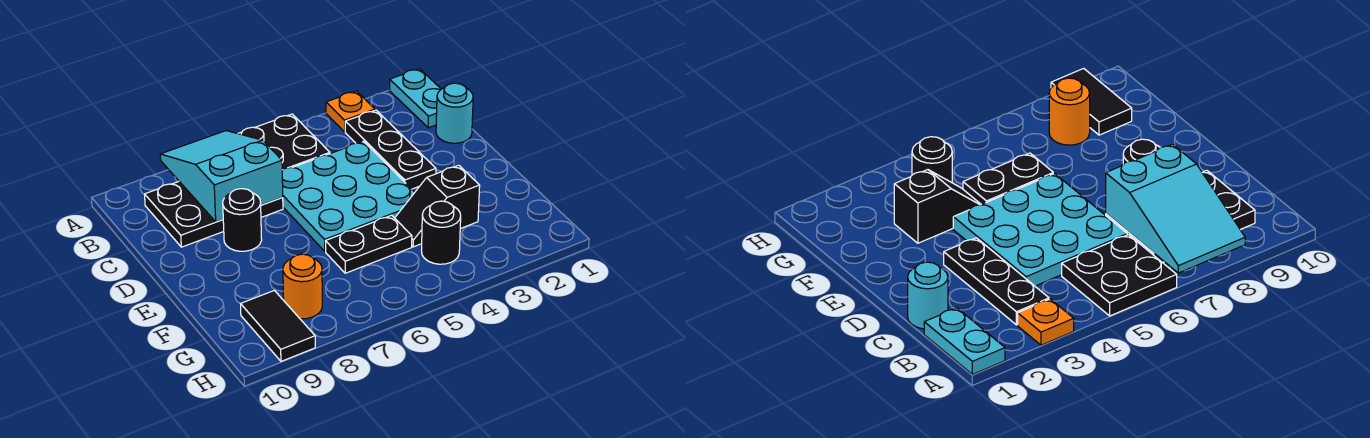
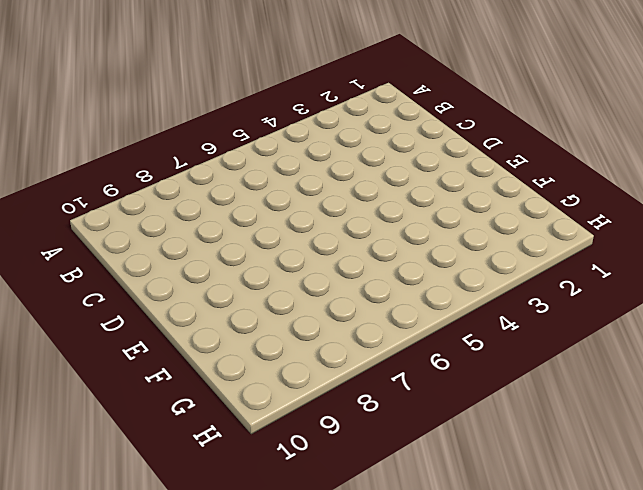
none -> cyan 1x2 plate [389,69,441,128]
none -> orange 1x1 plate [326,91,375,132]
none -> black 2x2 plate [238,114,330,170]

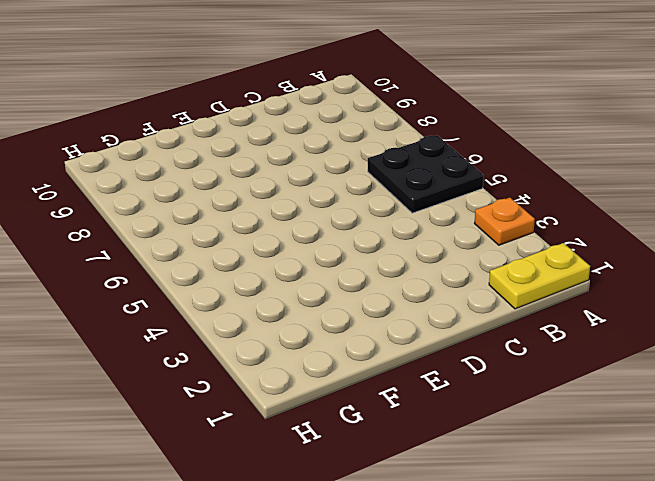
yellow 1x2 plate [489,243,590,309] -> cyan 1x2 plate [389,69,441,128]
none -> black 1x3 plate [345,110,436,189]
none -> black 2x3 plate [145,182,283,247]
none -> cyan 1x1 round brick [436,83,473,143]

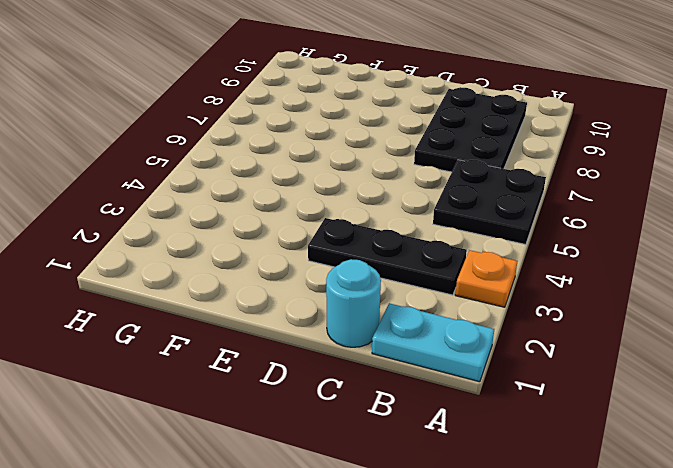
none -> cyan 3x3 plate [282,141,415,251]
none -> black 1x1 round brick [223,189,262,251]
none -> black 1x2 slope [395,165,480,247]

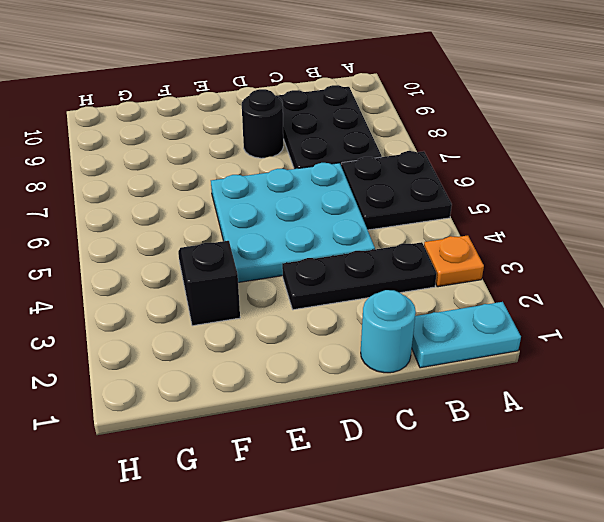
none -> black 1x2 plate [326,215,412,273]
none -> black 1x1 round brick [422,201,461,264]
none -> orange 1x1 round brick [283,254,322,319]

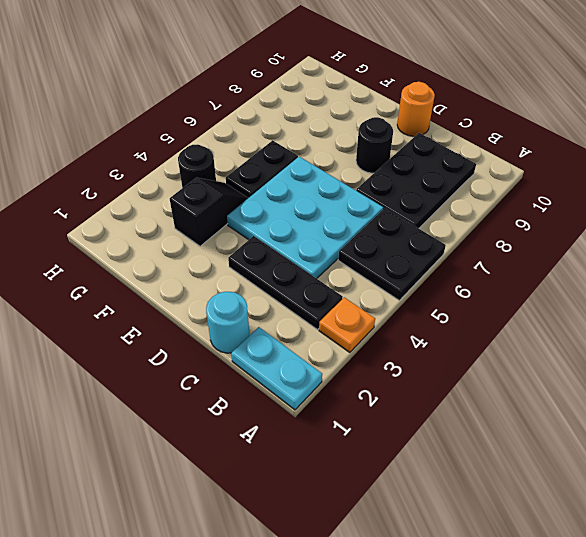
orange 1x1 round brick [397,82,435,136] -> orange 1x1 round brick moved to [283,254,322,319]
none -> black 1x2 tile [241,290,315,361]
none -> cyan 2x3 slope [160,131,283,222]

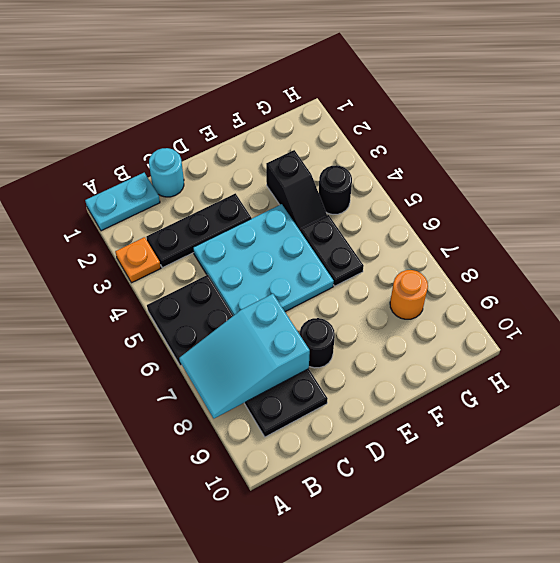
none -> black 1x2 tile [241,290,315,361]

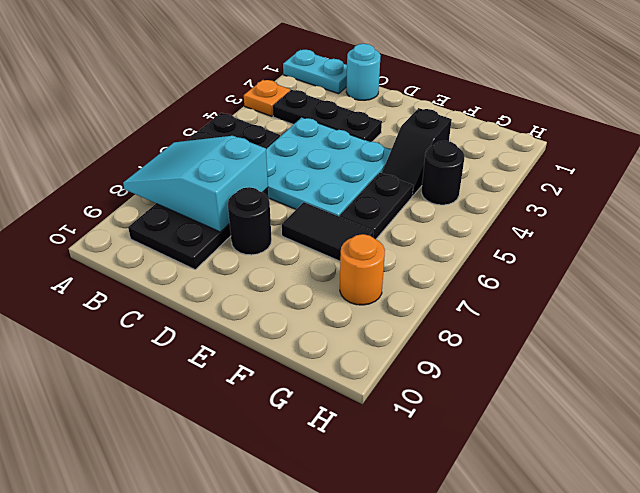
black 1x2 tile [282,202,374,261] -> black 1x2 tile moved to [241,290,315,361]

